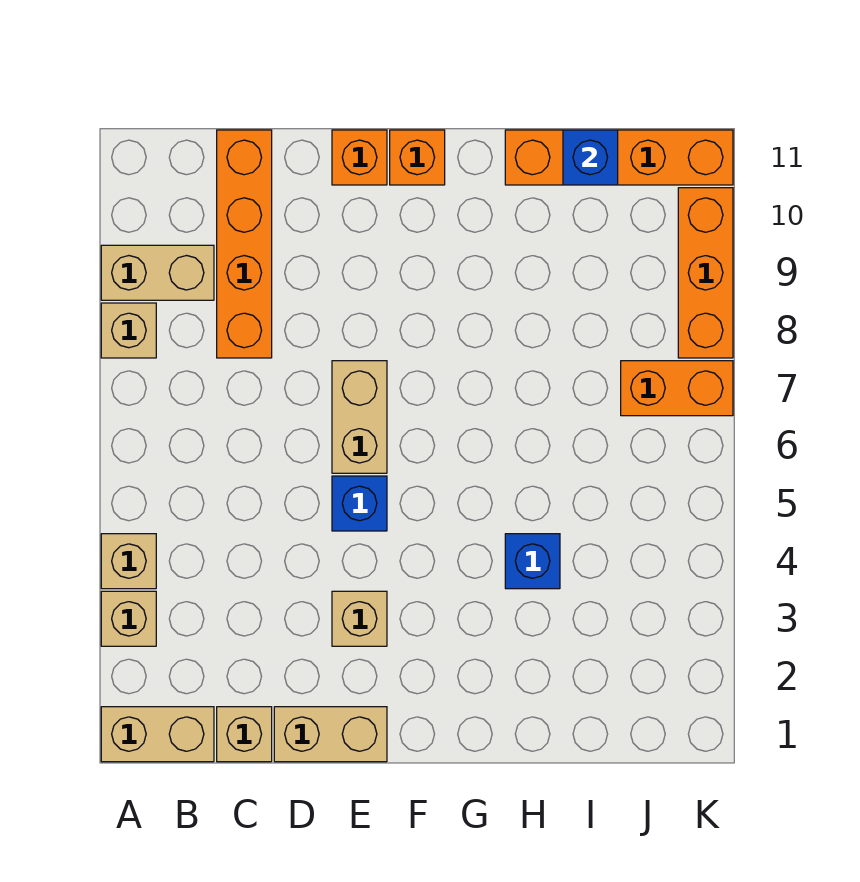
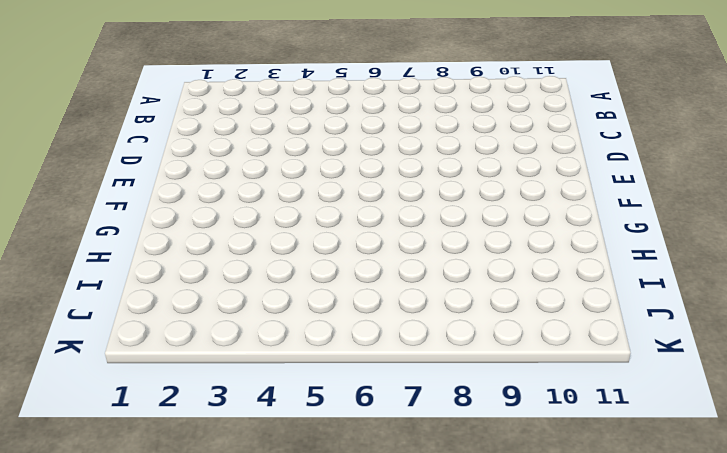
none -> tan 1x2 brick [101,707,214,762]
none -> tan 1x1 brick [101,591,156,646]
none -> tan 1x1 brick [101,534,156,589]

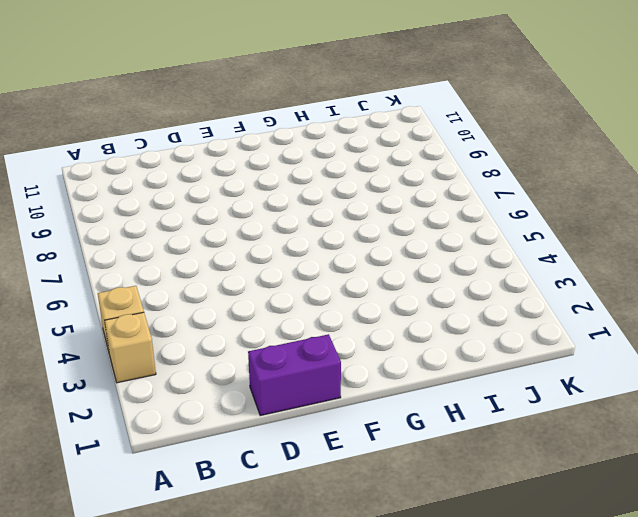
purple 1x2 brick [248,334,341,416] -> tan 1x2 brick [274,707,387,762]
none -> tan 1x2 brick [101,707,214,762]
none -> tan 1x1 brick [101,303,156,358]
none -> tan 1x2 brick [101,245,214,300]

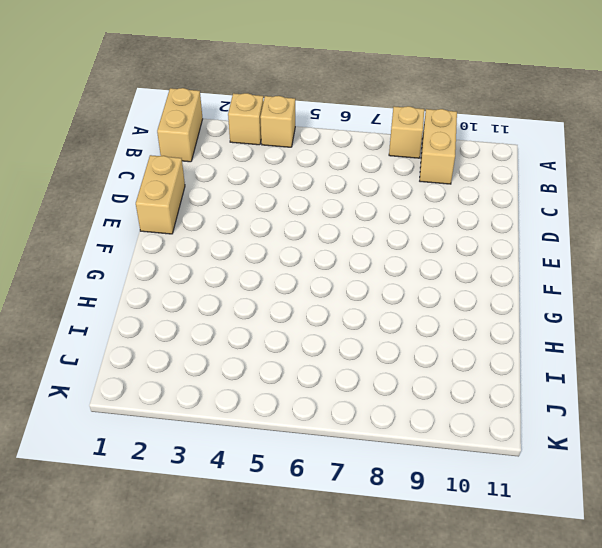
none -> tan 1x1 brick [217,707,272,762]
none -> orange 1x4 brick [217,130,272,358]
none -> tan 1x1 brick [332,591,387,646]

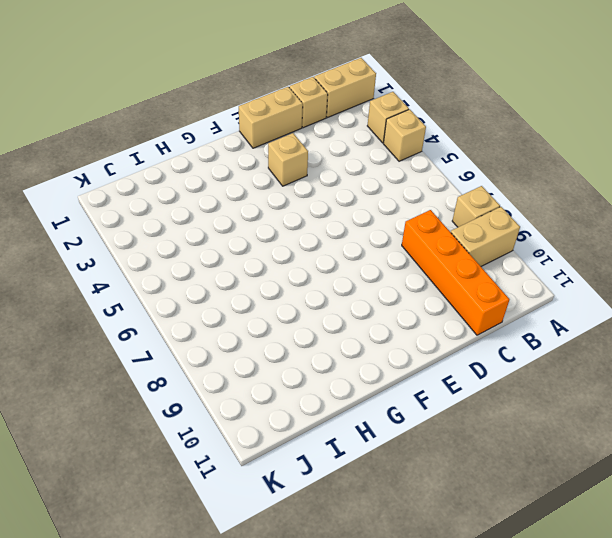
none -> blue 1x1 brick [332,476,387,531]
none -> tan 1x2 brick [332,361,387,473]
none -> orange 1x1 brick [332,130,387,185]

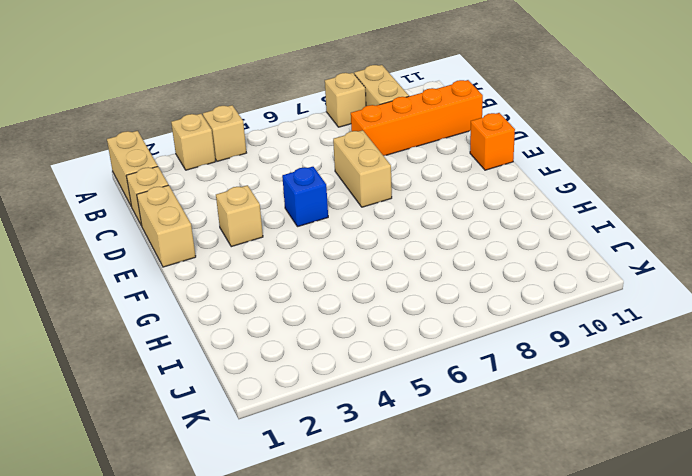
tan 1x2 brick [333,130,392,207] -> tan 1x2 brick turned to [332,361,387,473]
none -> orange 1x1 brick [390,130,445,185]
none -> blue 1x1 brick [505,534,560,589]
none -> orange 1x4 brick [505,130,733,185]

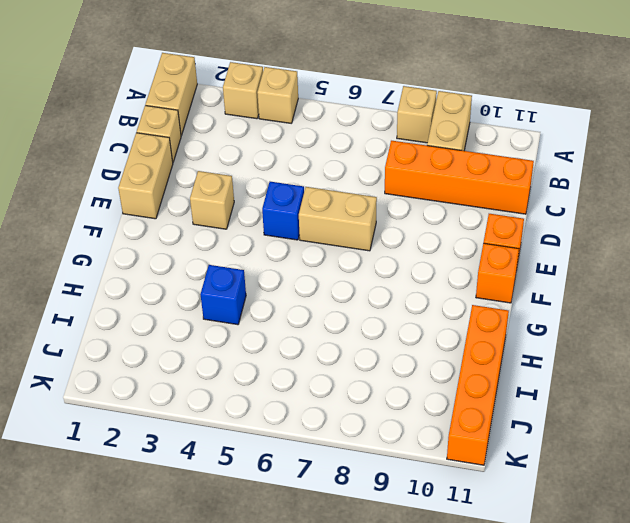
none -> orange 1x2 brick [621,361,733,416]
none -> orange 1x3 brick [678,188,733,358]
none -> blue 1x1 brick [563,130,618,185]

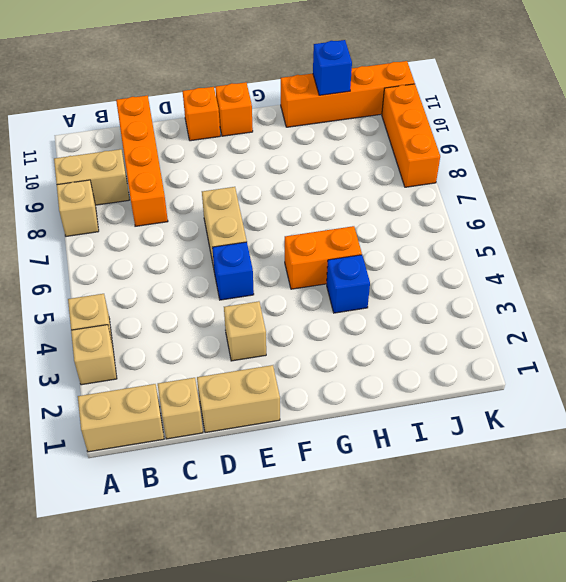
orange 1x2 brick [285,226,362,289] -> orange 1x2 brick moved to [621,361,733,416]

